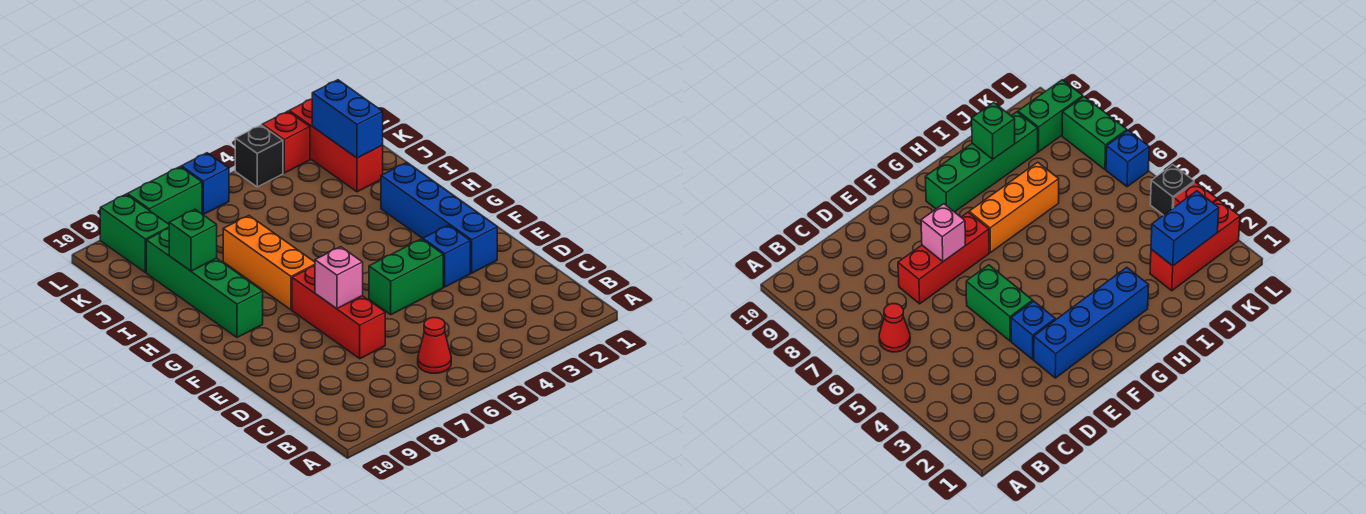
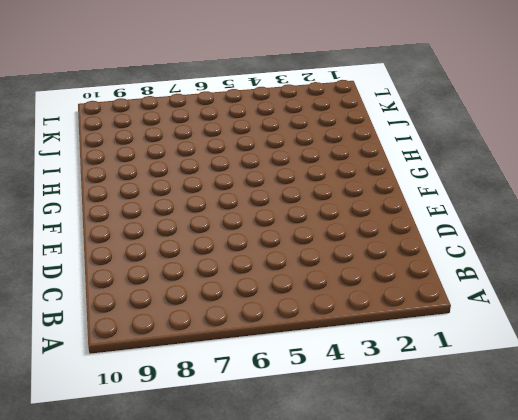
none -> red 1x1 cone [418,318,451,373]
none -> red 1x3 brick [292,266,385,359]
none -> blue 1x4 brick [381,162,497,273]

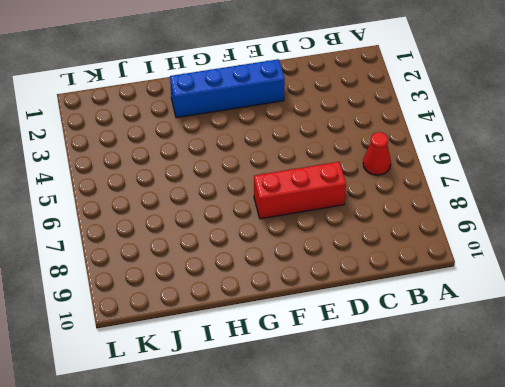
none -> blue 1x1 brick [423,225,470,287]
none -> green 1x2 brick [369,239,443,315]
none -> orange 1x3 brick [223,215,315,310]

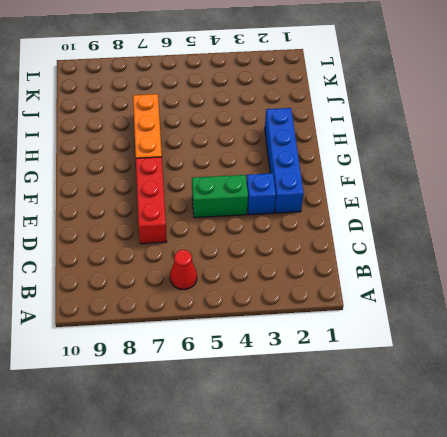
none -> green 1x4 brick [146,229,263,338]
none -> red 1x3 brick [289,99,383,192]
none -> green 1x2 brick [100,194,169,272]

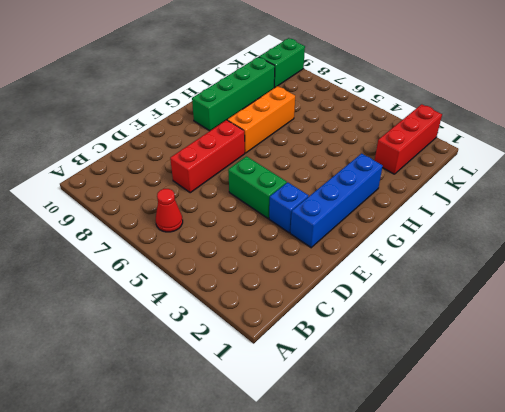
none -> red 1x1 brick [262,111,310,173]
none -> black 1x1 brick [235,125,283,187]
none -> blue 1x1 brick [181,153,229,215]

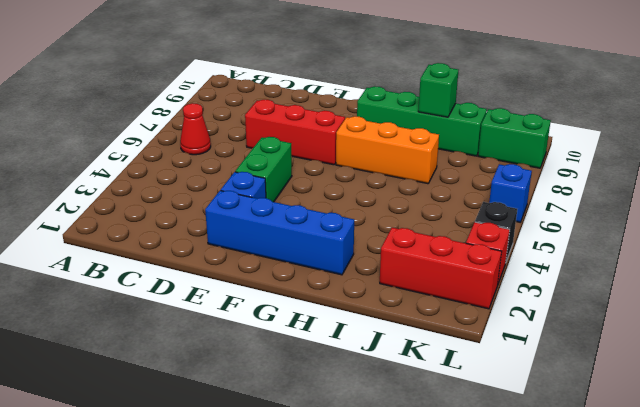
none -> green 1x2 brick [127,167,202,224]
none -> pink 1x1 brick [315,247,363,309]
none -> blue 1x2 brick [312,80,383,158]

